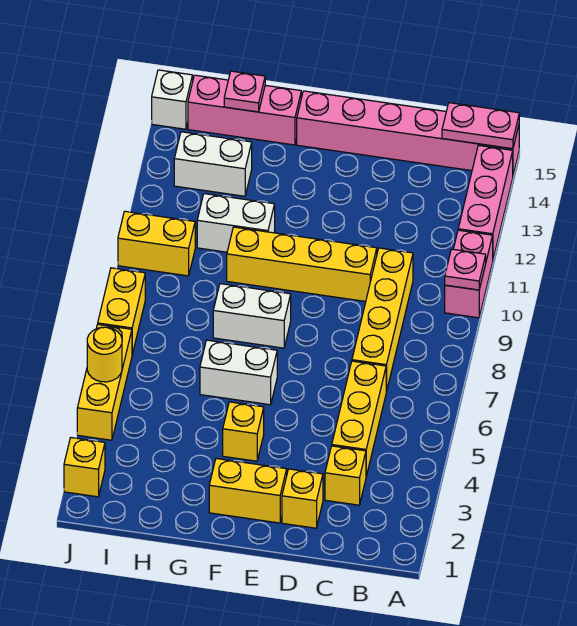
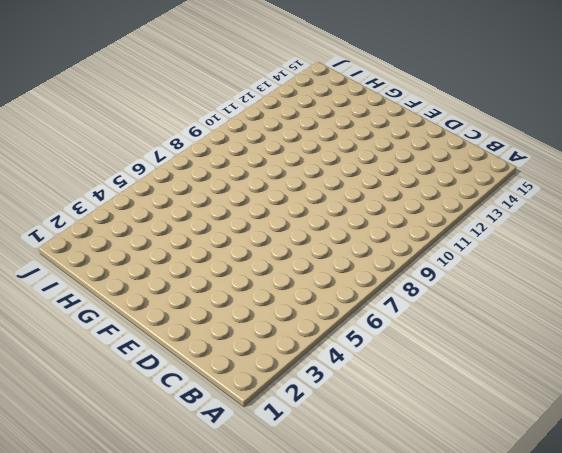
none -> pink 1x2 brick [445,230,493,318]
none -> pink 1x3 brick [458,145,513,259]
none -> pink 1x6 brick [297,91,519,175]

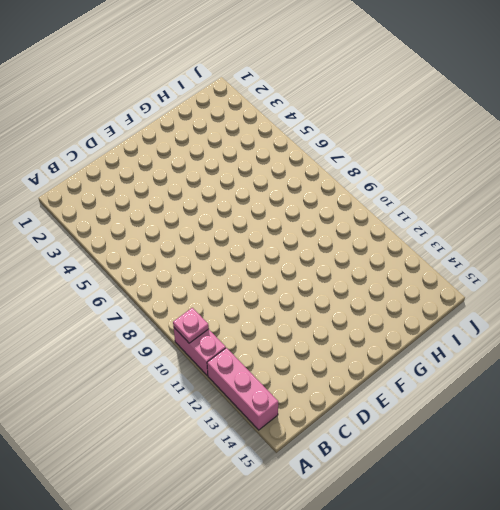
none -> pink 1x6 brick [297,91,519,175]
none -> yellow 1x1 brick [325,446,366,505]
none -> yellow 1x3 brick [332,361,386,476]

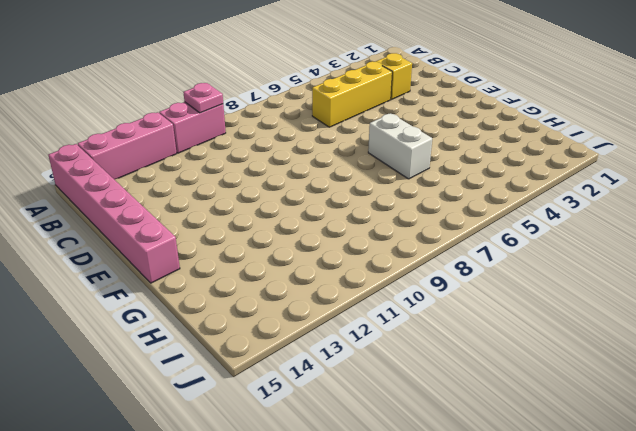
none -> yellow 1x4 brick [352,248,413,392]
none -> yellow 1x1 brick [282,469,323,528]
none -> yellow 1x4 brick [227,227,377,301]

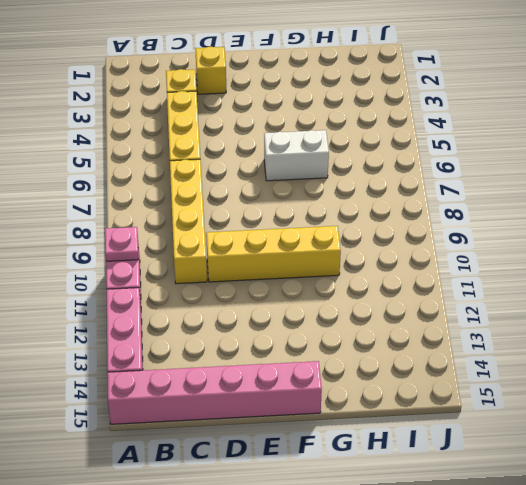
none -> yellow 1x2 brick [209,459,287,523]
none -> yellow 1x1 brick [223,402,264,461]
none -> white 1x2 brick [213,284,291,348]

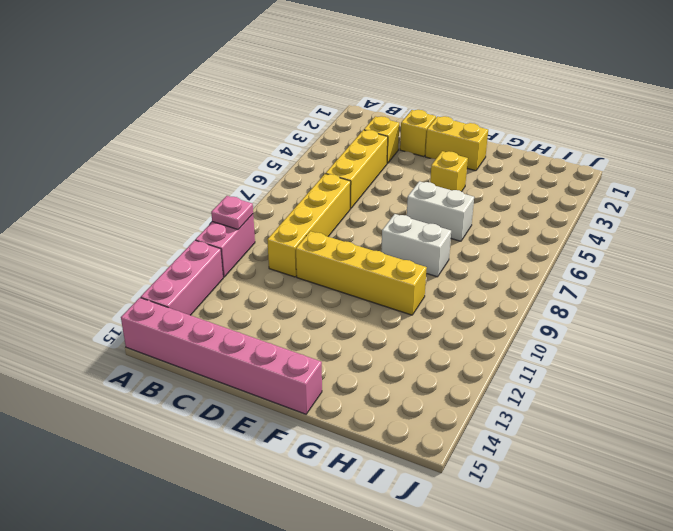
none -> white 1x2 brick [197,194,275,252]
none -> pink 1x3 brick [188,75,301,145]
none -> white 1x2 brick [174,132,252,196]

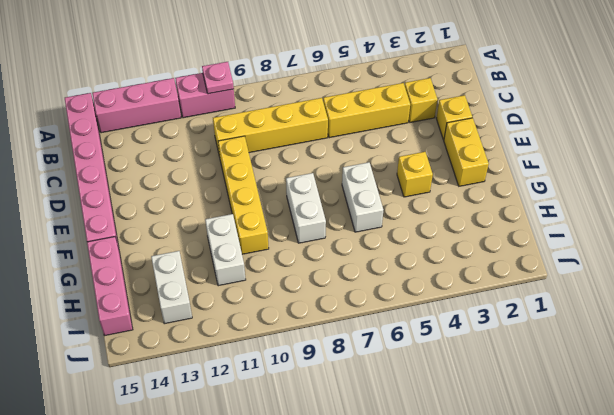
none -> yellow 1x2 brick [118,211,195,276]
none -> yellow 1x1 brick [64,438,105,497]
none -> yellow 1x3 brick [77,324,132,440]

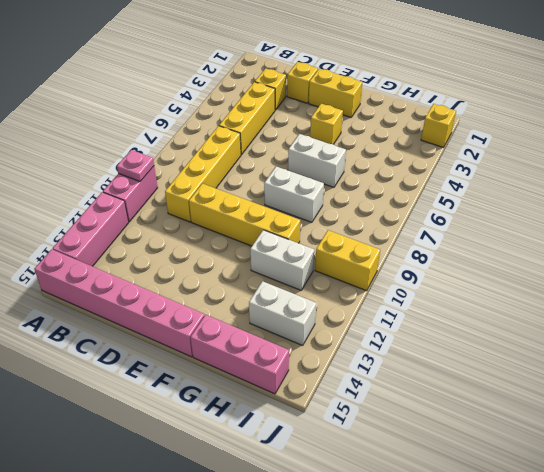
none -> yellow 1x3 brick [77,324,132,440]
none -> yellow 1x2 brick [98,268,145,354]
none -> white 1x1 brick [152,70,193,129]

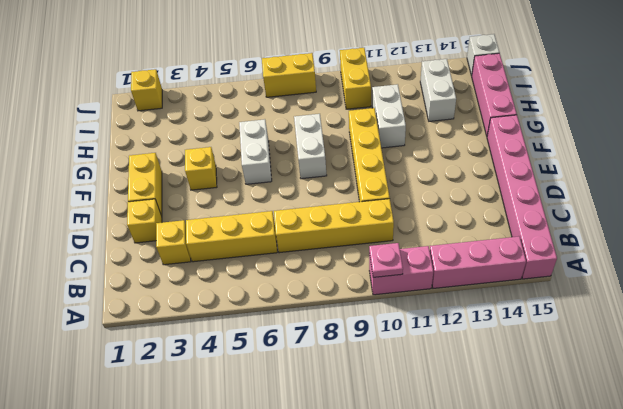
none -> yellow 1x3 brick [77,324,132,440]
none -> pink 1x2 plate [442,103,519,149]
none -> pink 1x1 plate [224,71,265,112]

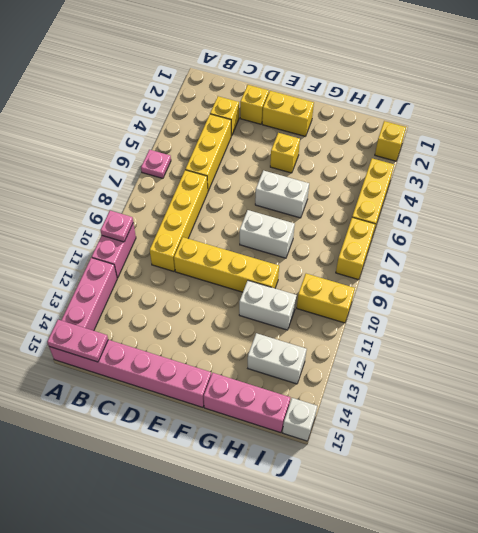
pink 1x1 plate [141,150,171,178] -> pink 1x1 plate moved to [224,71,265,112]
none -> yellow 1x1 round brick [87,327,122,382]

